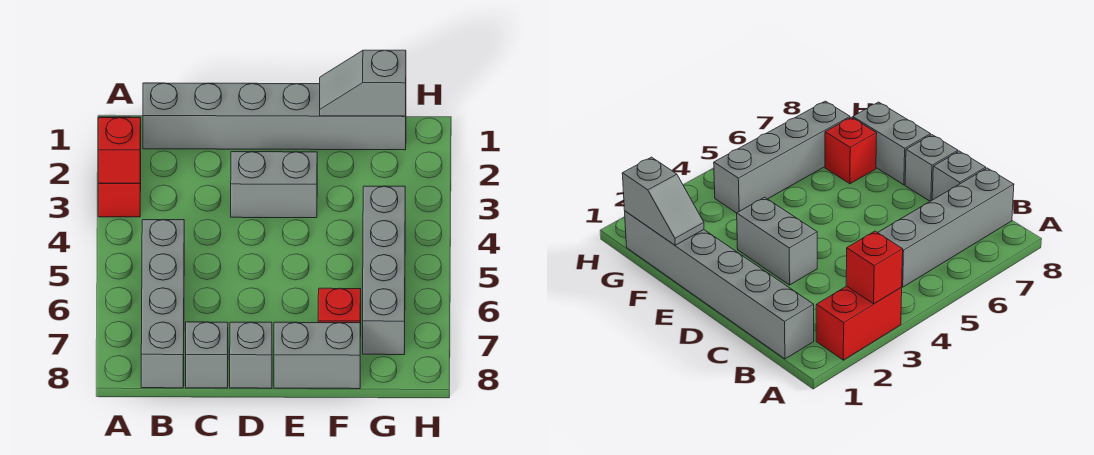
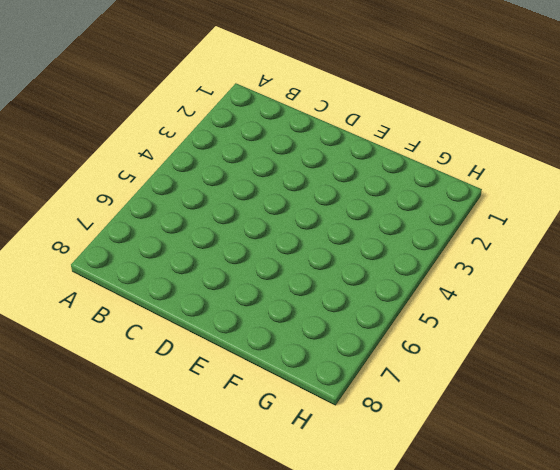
none -> red 1x2 brick [98,117,141,217]
none -> grey 1x6 brick [143,83,406,150]

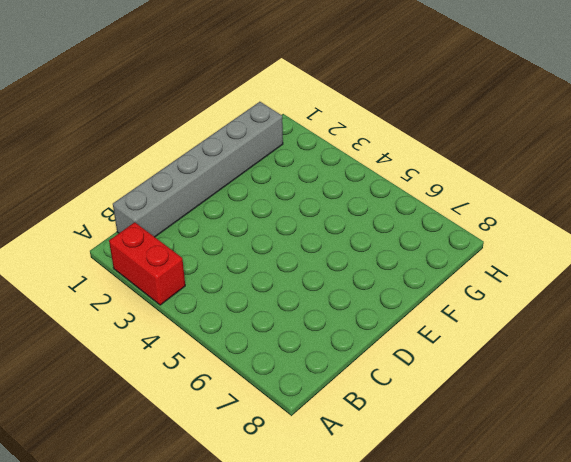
none -> grey 1x4 brick [141,220,184,388]
none -> grey 1x1 brick [186,322,228,388]

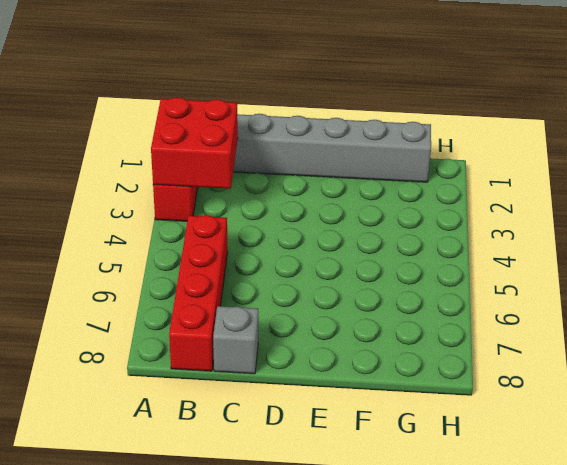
red 2x2 brick [151,97,238,189] -> red 1x1 brick [98,118,141,183]
red 1x4 brick [169,215,228,371] -> grey 1x4 brick [141,220,184,388]
none -> grey 1x2 brick [231,152,317,218]
none -> grey 1x1 brick [230,322,272,388]

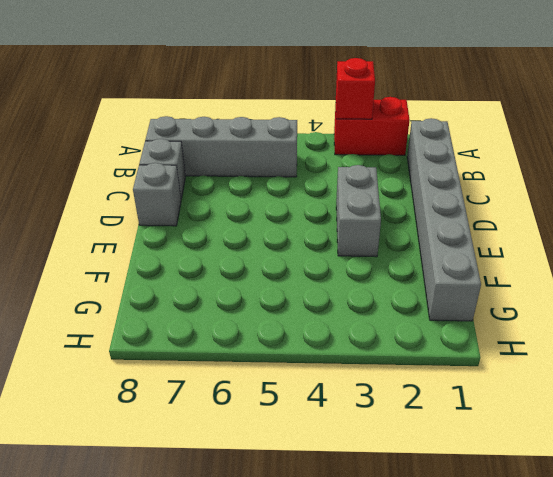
none -> grey 1x2 brick [274,322,360,389]
none -> red 1x1 brick [318,288,361,336]

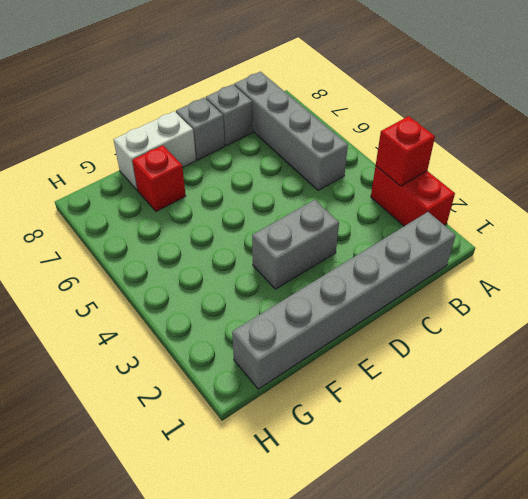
white 1x2 brick [114,111,196,190] -> grey 1x2 brick [274,322,360,389]
none -> grey 1x4 brick [363,186,405,355]
none -> grey 1x2 slope [320,50,406,116]

